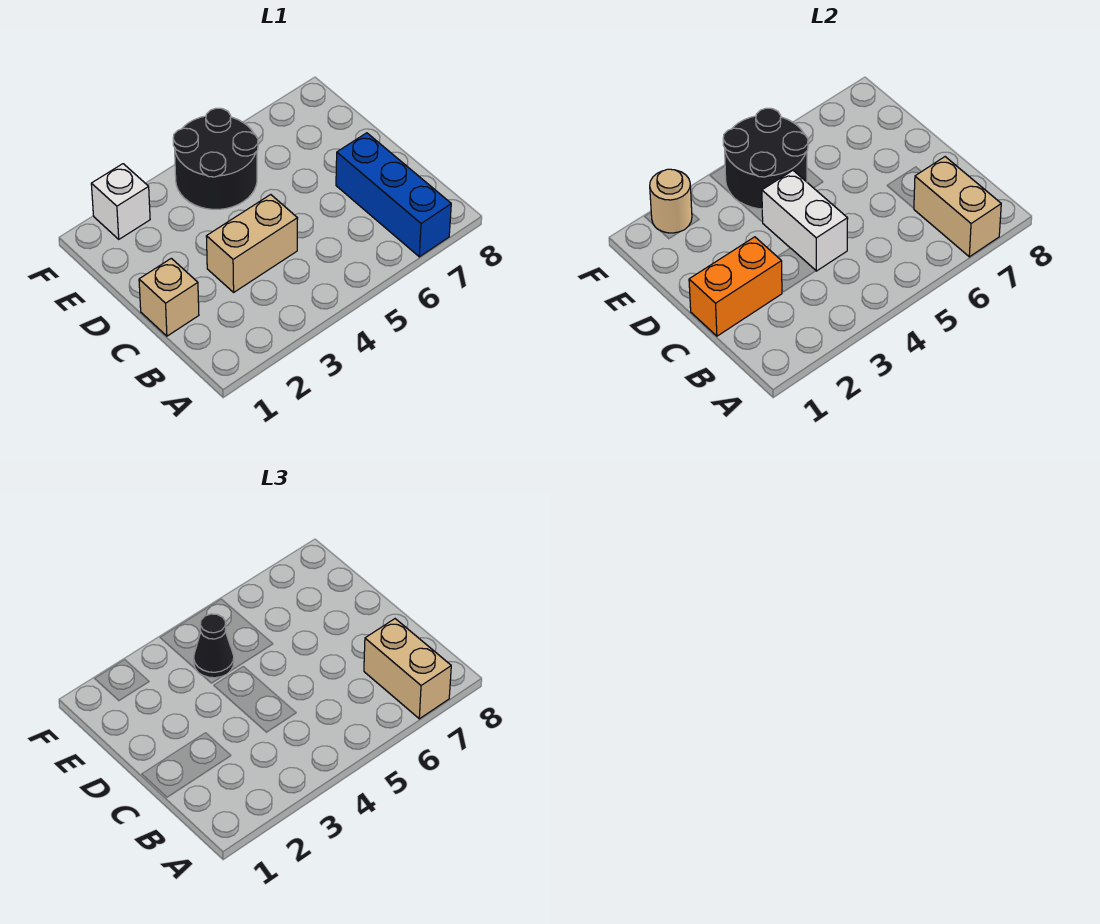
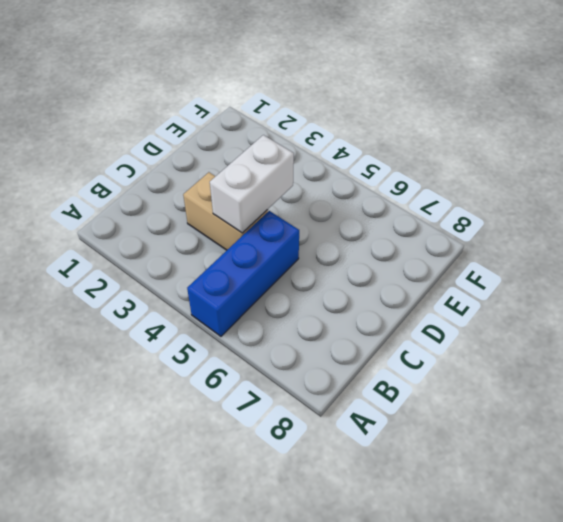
blue 1x3 brick [187,211,299,336] -> blue 1x3 brick moved to [336,133,451,257]
none -> tan 1x1 brick [139,258,199,336]
none -> black 2x2 round brick [173,108,258,209]
none -> white 1x1 brick [91,164,150,239]

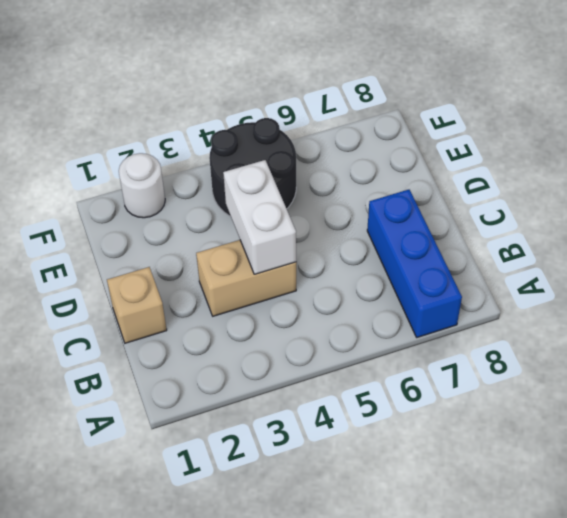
white 1x1 round brick [119,153,165,218] -> white 1x1 brick [91,164,150,239]
none -> tan 1x2 brick [914,157,1001,257]
none -> orange 1x2 brick [689,237,782,336]
none -> black 2x2 round brick [723,108,808,209]

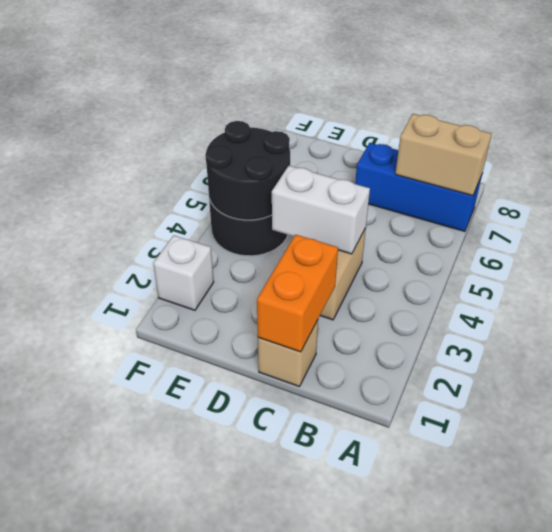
none -> tan 1x1 round brick [650,169,692,233]
none -> tan 1x2 brick [364,619,451,719]
none -> black 1x1 cone [194,614,234,678]

